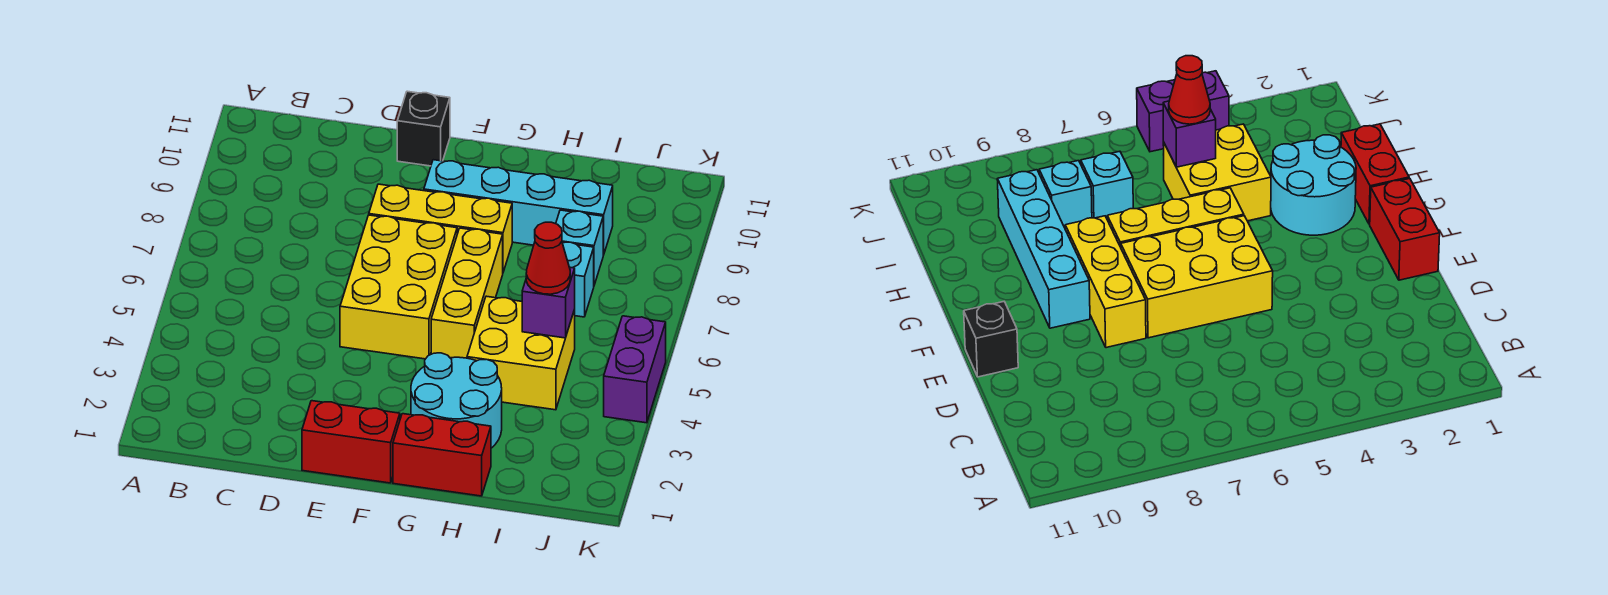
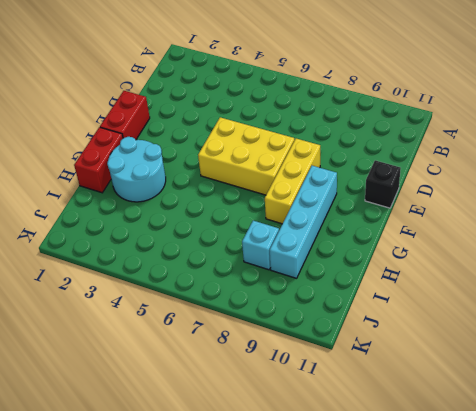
none -> yellow 1x3 brick [431,228,503,358]
none -> yellow 2x2 brick [467,296,575,410]
none -> cyan 1x1 brick [563,242,594,317]

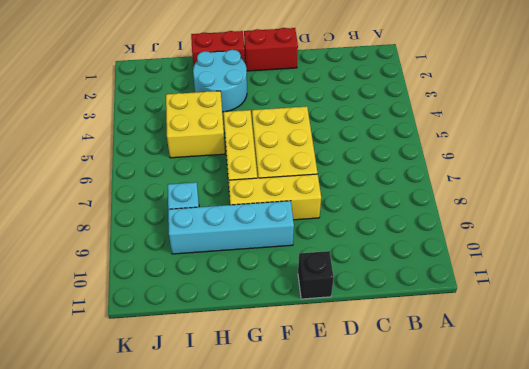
none -> cyan 1x1 brick [563,242,594,317]
none -> purple 1x2 brick [604,316,666,423]
none -> purple 1x1 brick [522,267,575,338]

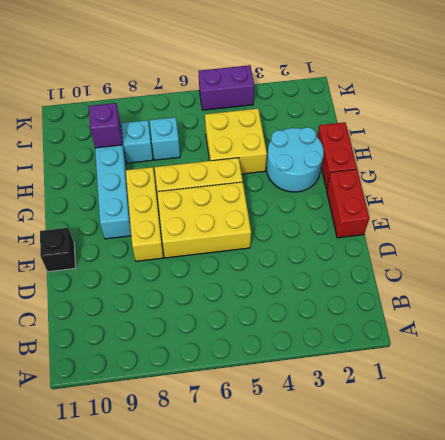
purple 1x1 brick [89,103,122,148] -> purple 1x1 brick moved to [522,267,575,338]
none -> red 1x1 cone [526,222,570,294]

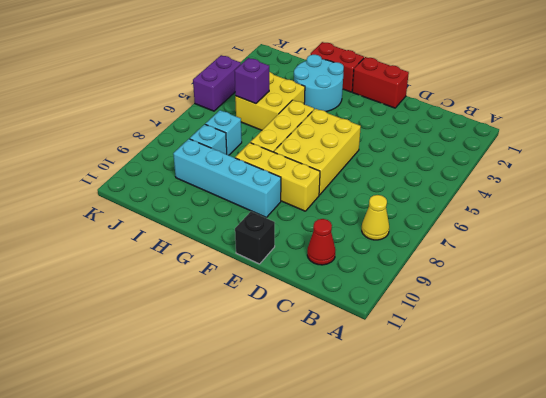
yellow 1x1 cone [362,195,389,240] -> none
red 1x1 cone [307,219,335,265] -> red 1x1 cone moved to [526,222,570,294]

